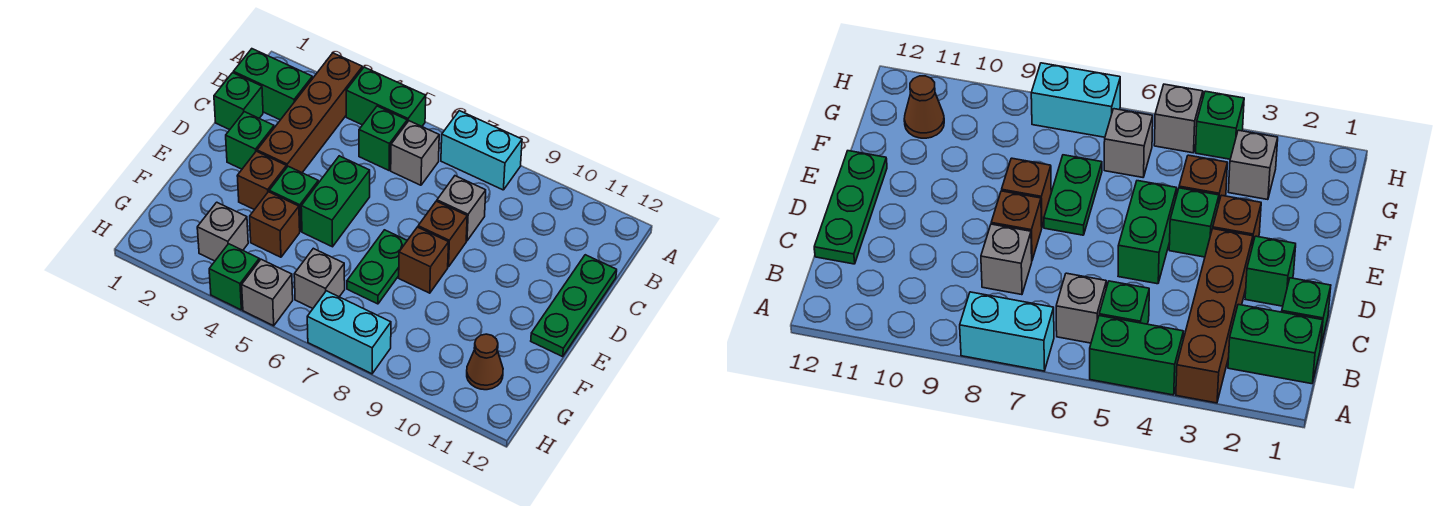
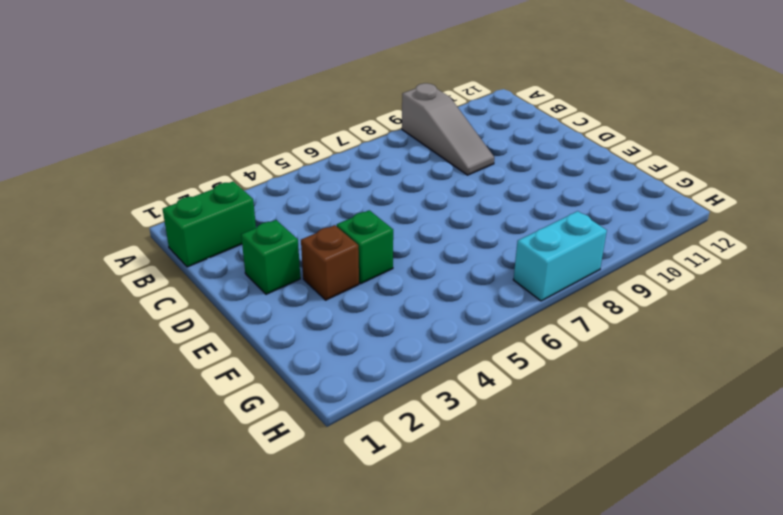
grey 1x3 slope [402,83,494,175] -> none
none -> brown 1x4 brick [257,53,363,173]
none -> green 1x2 brick [346,67,426,126]
none -> cyan 1x2 brick [441,111,522,190]

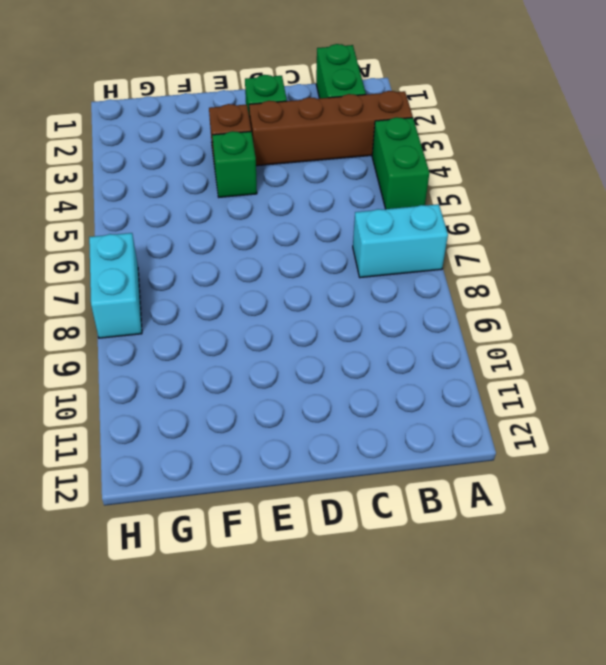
cyan 1x2 brick [353,204,448,278] -> cyan 1x2 brick turned to [441,111,522,190]
none -> green 1x1 brick [359,106,407,170]
none -> grey 1x1 brick [391,121,439,185]
none -> green 1x1 brick [214,73,263,130]

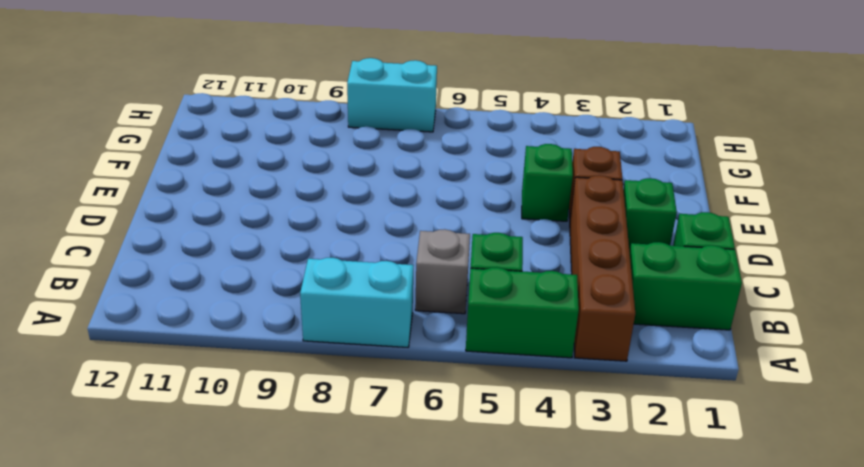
none -> grey 1x1 brick [437,176,486,241]
none -> green 1x3 plate [531,255,617,357]
none -> green 1x2 brick [301,156,370,247]

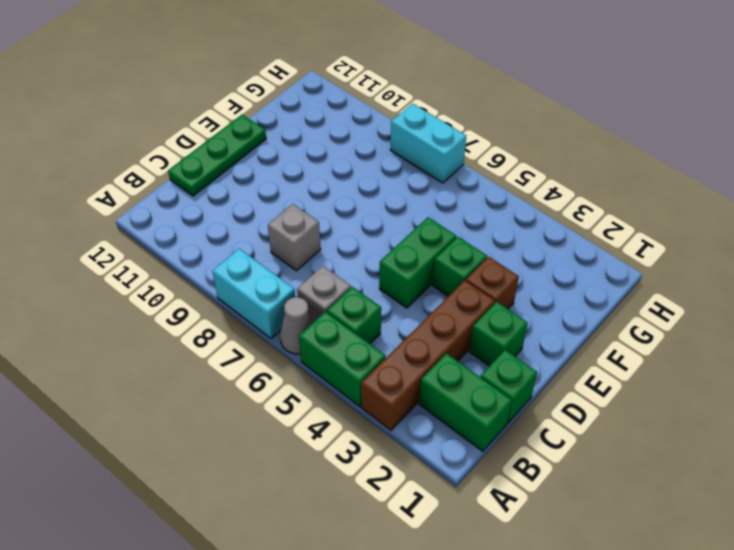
grey 1x1 cone [280,297,313,354] -> none
none -> brown 1x1 brick [418,201,467,267]
none -> green 1x2 plate [347,230,407,304]
none -> brown 1x1 brick [399,227,449,293]

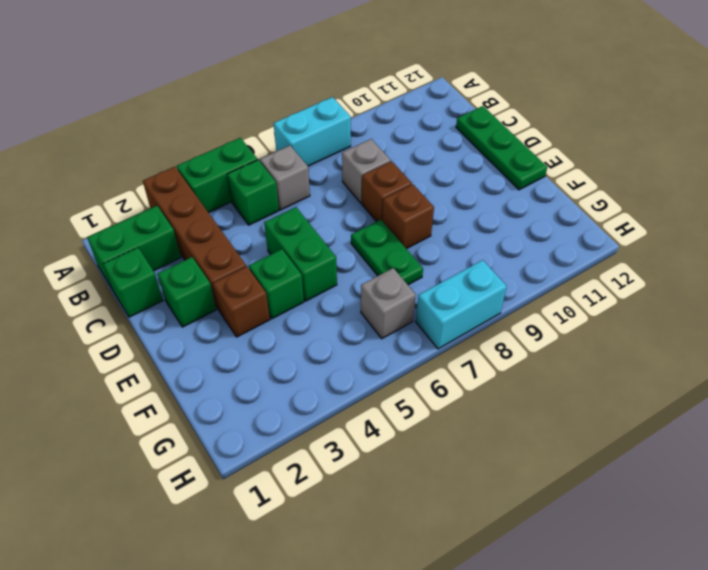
none -> brown 1x1 brick [250,192,300,257]
none -> grey 1x1 brick [197,202,248,261]
none -> brown 1x1 cone [467,334,503,390]

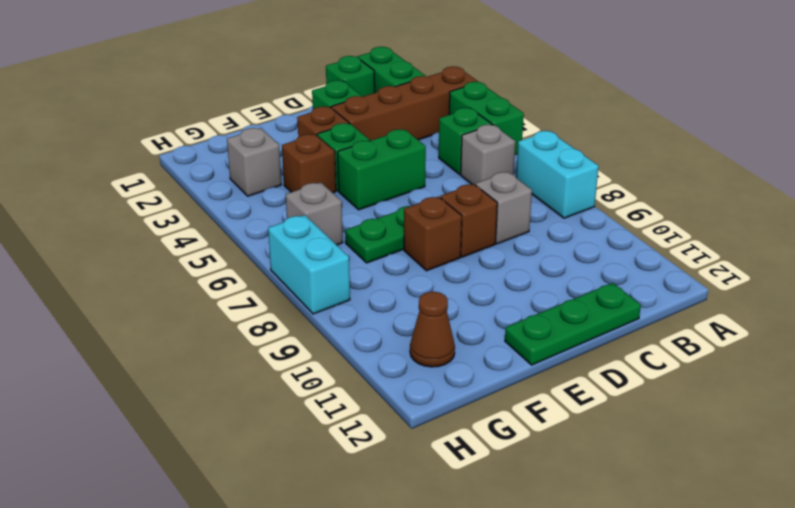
none -> green 1x1 brick [209,244,259,310]
none -> grey 1x1 brick [242,259,293,326]

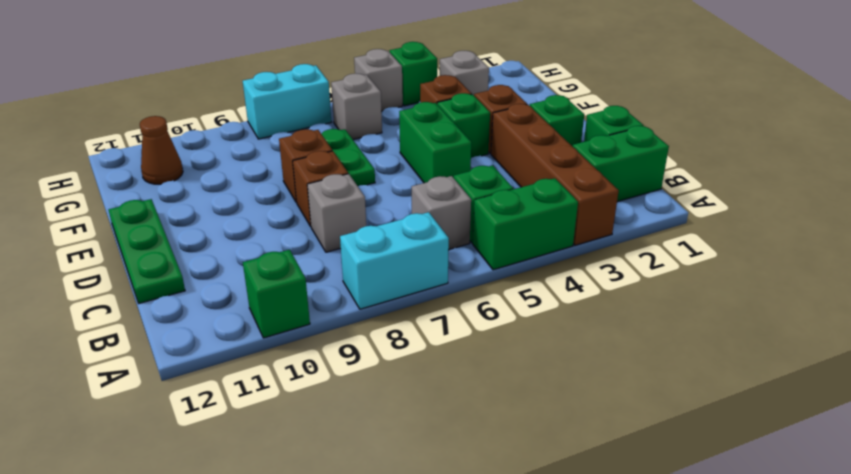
green 1x1 brick [243,250,310,338] -> none

